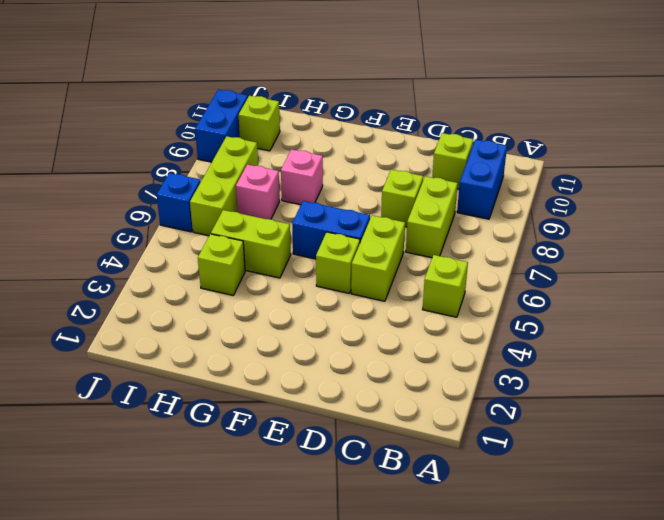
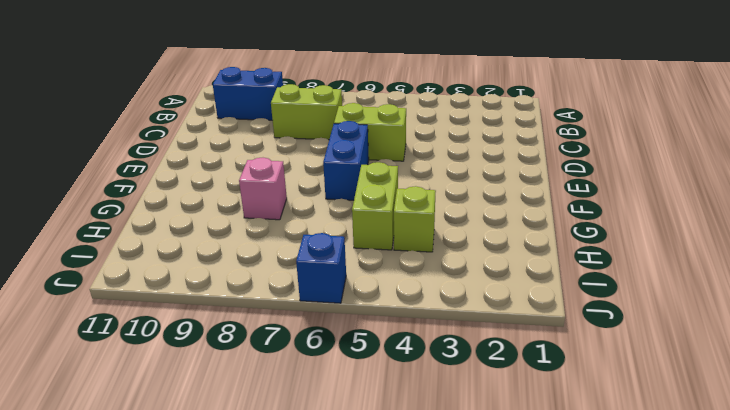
none -> lime 1x1 brick [423,255,468,317]
none -> lime 1x1 brick [432,133,473,189]
none -> lime 1x1 brick [381,169,423,227]

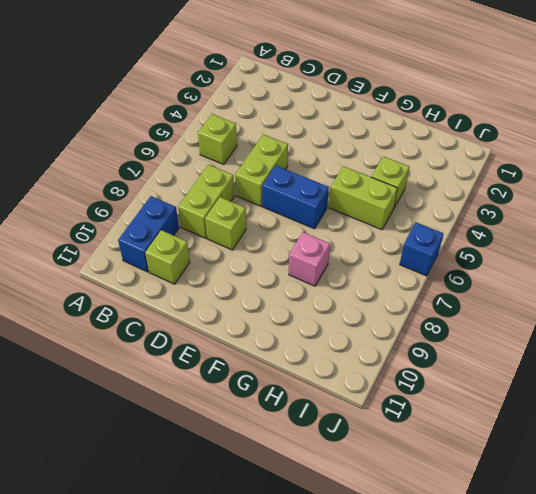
none -> lime 1x1 brick [316,232,360,293]
none -> pink 1x1 brick [236,164,280,219]
none -> lime 1x3 brick [190,136,258,236]

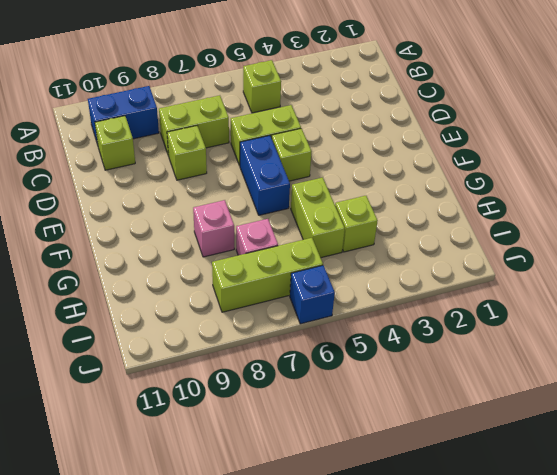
none -> lime 1x1 brick [239,96,280,151]
none -> blue 1x2 brick [195,90,248,162]

